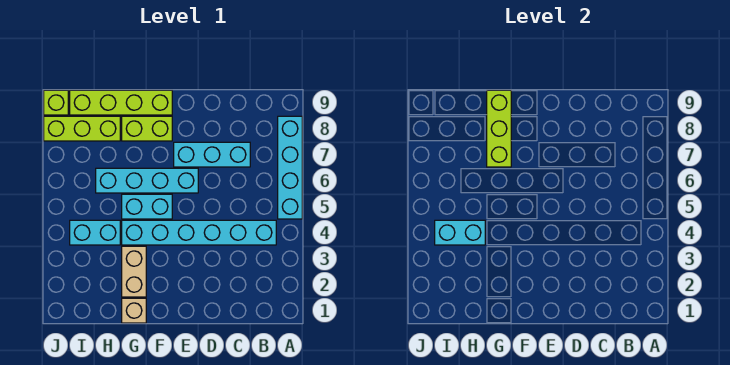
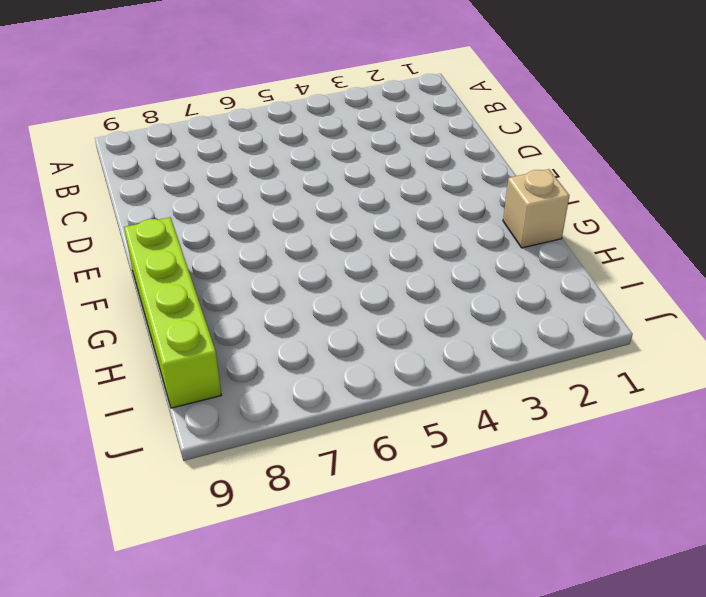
none -> cyan 1x4 brick [278,116,302,219]
none -> cyan 1x6 brick [122,220,276,245]
none -> cyan 1x3 brick [174,142,250,167]

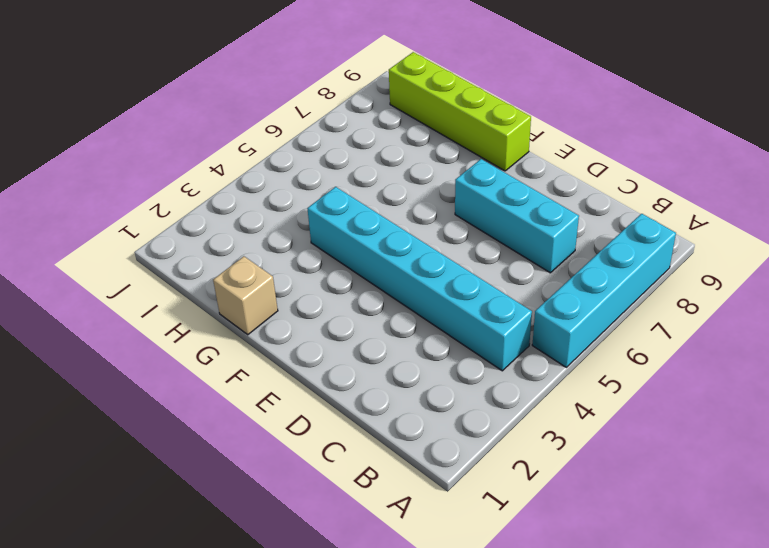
none -> cyan 1x4 brick [96,168,198,193]
none -> cyan 1x2 brick [122,194,172,219]
none -> lime 1x2 brick [122,116,172,141]

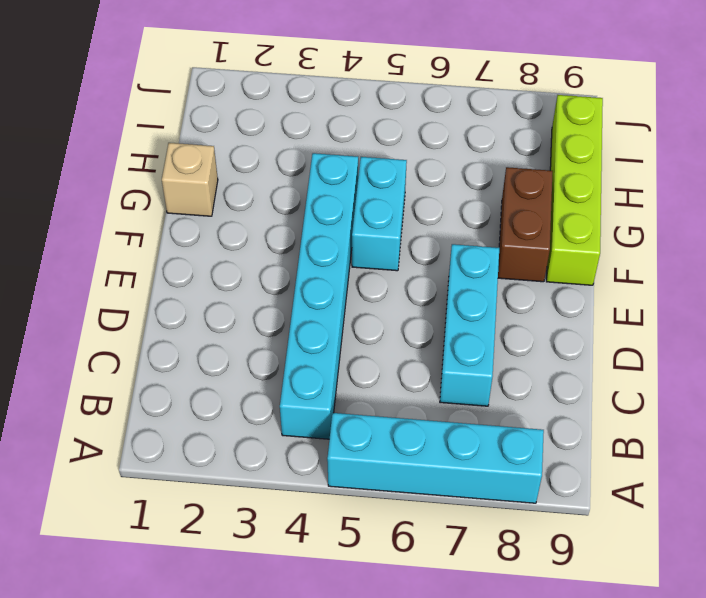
brown 1x2 brick [498,167,553,282] -> lime 1x2 brick [122,116,172,141]
none -> cyan 1x4 brick [96,168,198,193]
none -> tan 1x2 brick [122,246,146,297]
none -> cyan 1x2 brick [70,220,120,245]

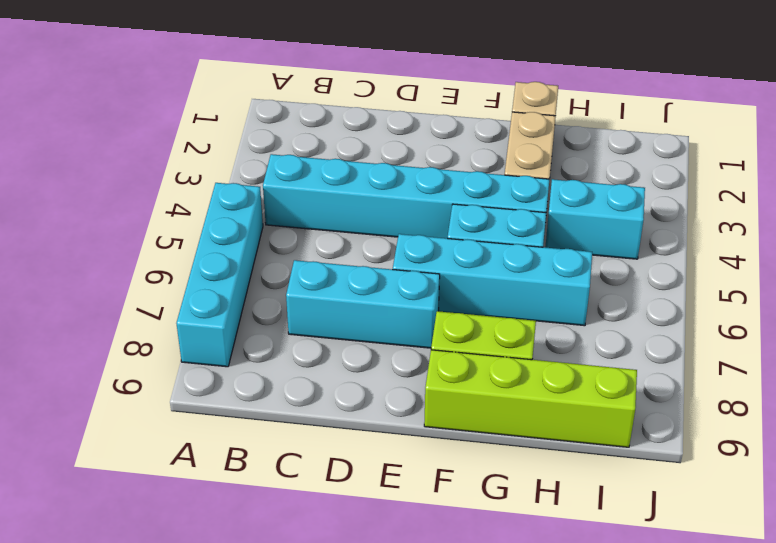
none -> lime 1x3 brick [44,116,120,141]
none -> lime 1x1 brick [44,90,68,115]
none -> lime 1x3 brick [487,90,511,167]

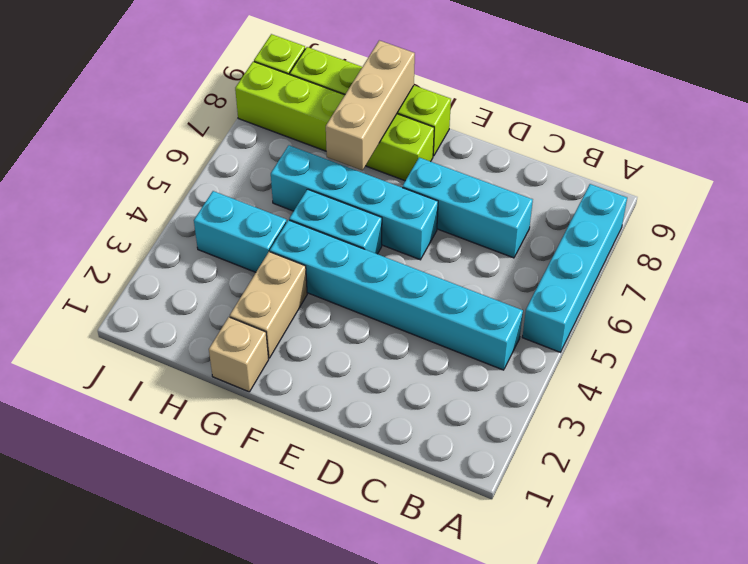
tan 1x3 brick [326,40,415,171] -> lime 1x3 brick [487,90,511,167]
none -> cyan 1x2 brick [435,220,485,245]

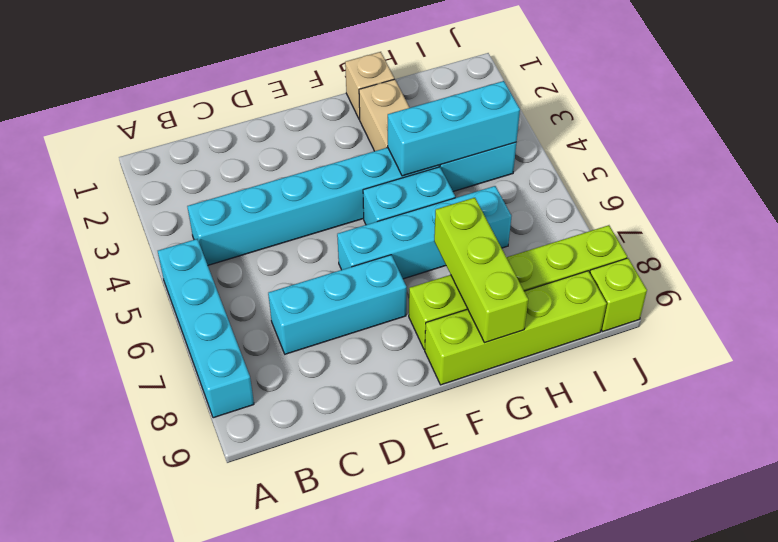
cyan 1x3 brick [388,81,520,176] -> cyan 1x2 brick [435,220,485,245]

